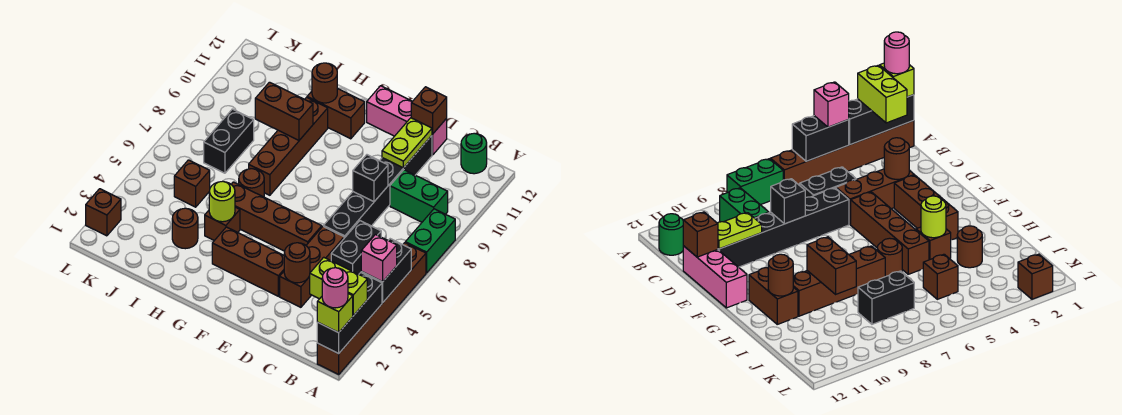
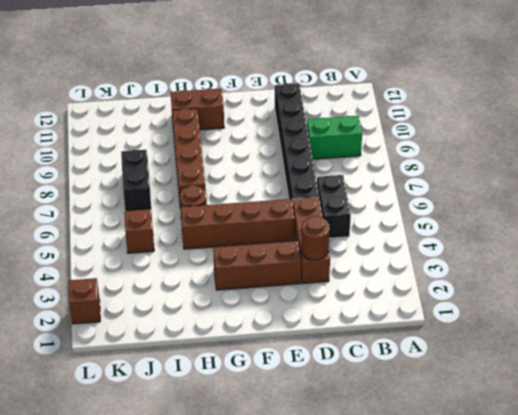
none -> brown 1x6 brick [317,243,426,374]
none -> green 1x2 brick [405,209,455,273]
none -> green 1x1 round brick [461,133,487,174]
none -> pink 1x3 brick [367,86,447,155]

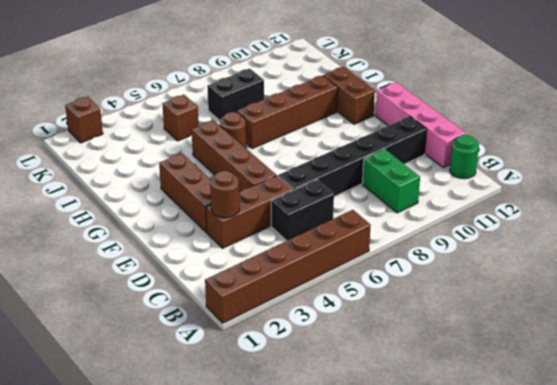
pink 1x4 brick [375,82,466,168] -> pink 1x3 brick [367,86,447,155]
none -> green 1x2 brick [405,209,455,273]
none -> brown 1x1 brick [205,207,240,241]
none -> brown 1x1 round brick [172,208,198,249]
none -> black 1x3 brick [317,273,382,354]

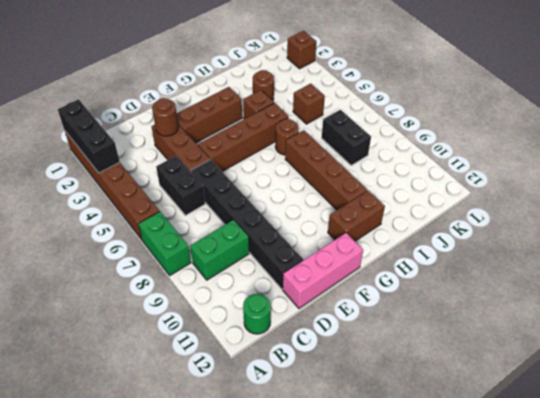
none -> black 1x2 brick [361,239,411,303]
none -> black 1x1 brick [353,155,388,202]
none -> lime 1x2 plate [382,118,432,168]
none -> brown 1x1 brick [411,87,447,134]

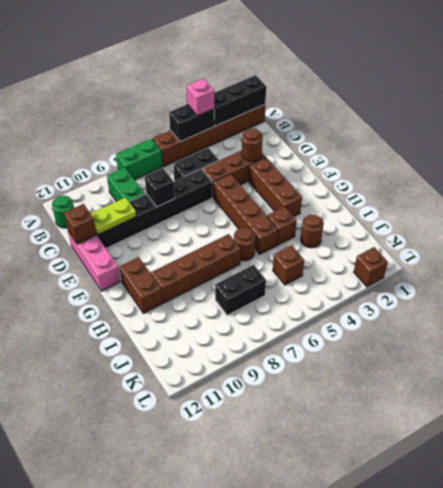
none -> lime 1x1 round brick [209,181,235,222]
none -> brown 1x2 brick [255,82,313,140]
none -> brown 1x1 round brick [312,63,337,103]
none -> lime 1x1 brick [317,294,353,332]

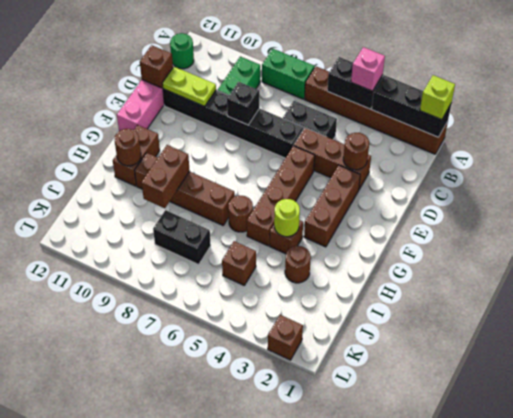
none -> lime 1x2 brick [310,257,367,316]
none -> pink 1x1 round brick [322,268,348,308]

